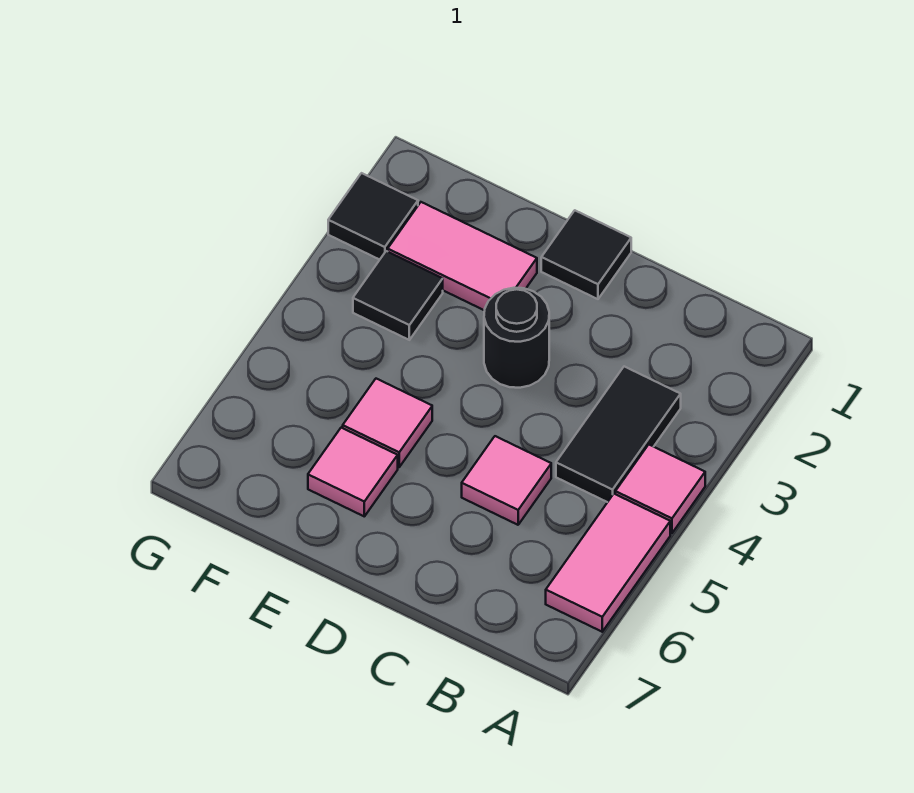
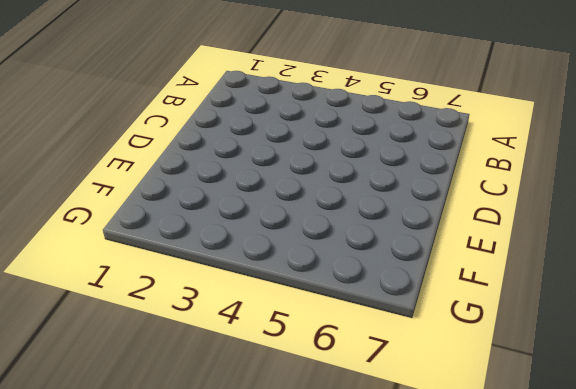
none -> pink 1x1 tile [615,445,705,533]
none -> pink 1x2 tile [546,494,670,632]

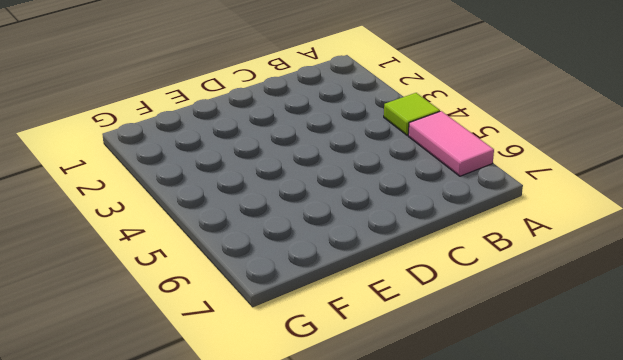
lime 1x1 tile [384,93,440,135] -> pink 1x1 tile [615,445,705,533]
none -> black 1x2 tile [556,366,681,502]
none -> pink 1x1 tile [462,436,551,525]

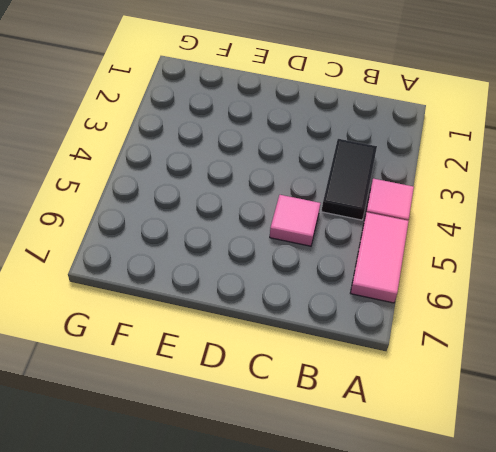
none -> black 1x1 tile [541,210,631,299]
none -> black 1x1 round brick [484,288,549,388]

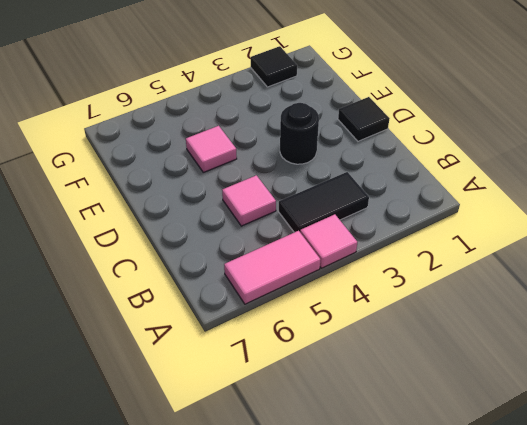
none -> pink 1x2 tile [388,202,537,310]
none -> pink 1x1 tile [308,428,398,516]

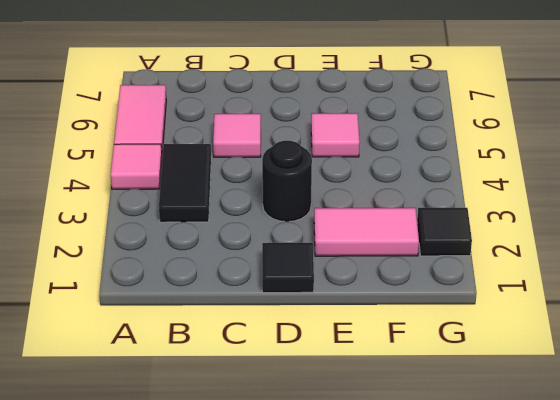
none -> pink 1x1 tile [308,428,398,516]
none -> black 1x1 tile [353,251,443,340]

